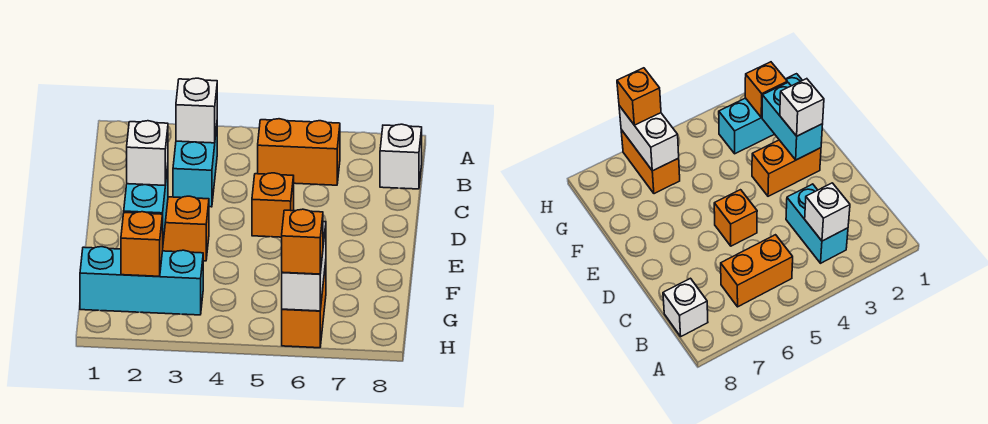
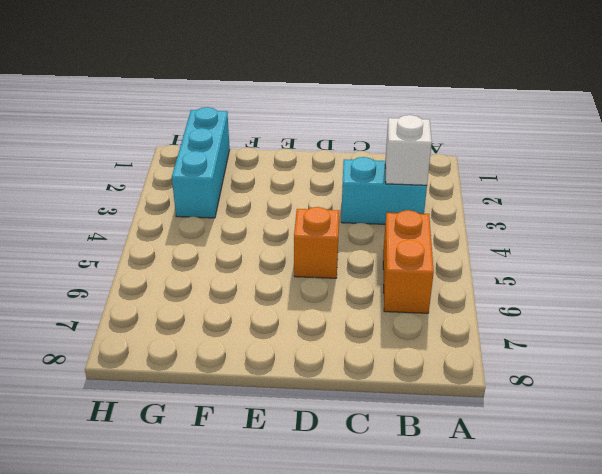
none -> white 1x1 brick [380,124,422,189]
none -> orange 1x2 brick [163,196,209,261]
none -> orange 1x2 brick [282,262,326,348]

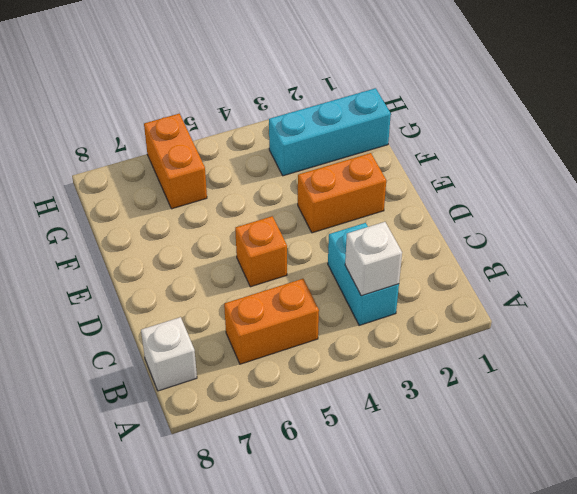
none -> cyan 1x2 brick [124,166,168,241]
none -> orange 1x1 brick [121,212,163,276]
none -> white 1x2 brick [282,222,326,311]

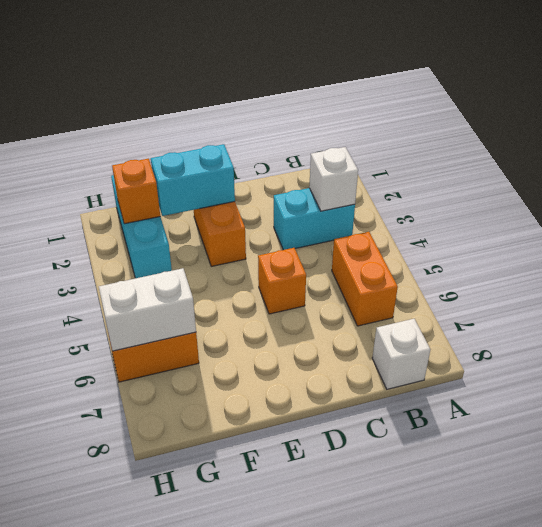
none -> white 1x1 brick [127,121,168,185]
none -> orange 1x1 brick [282,209,323,274]

